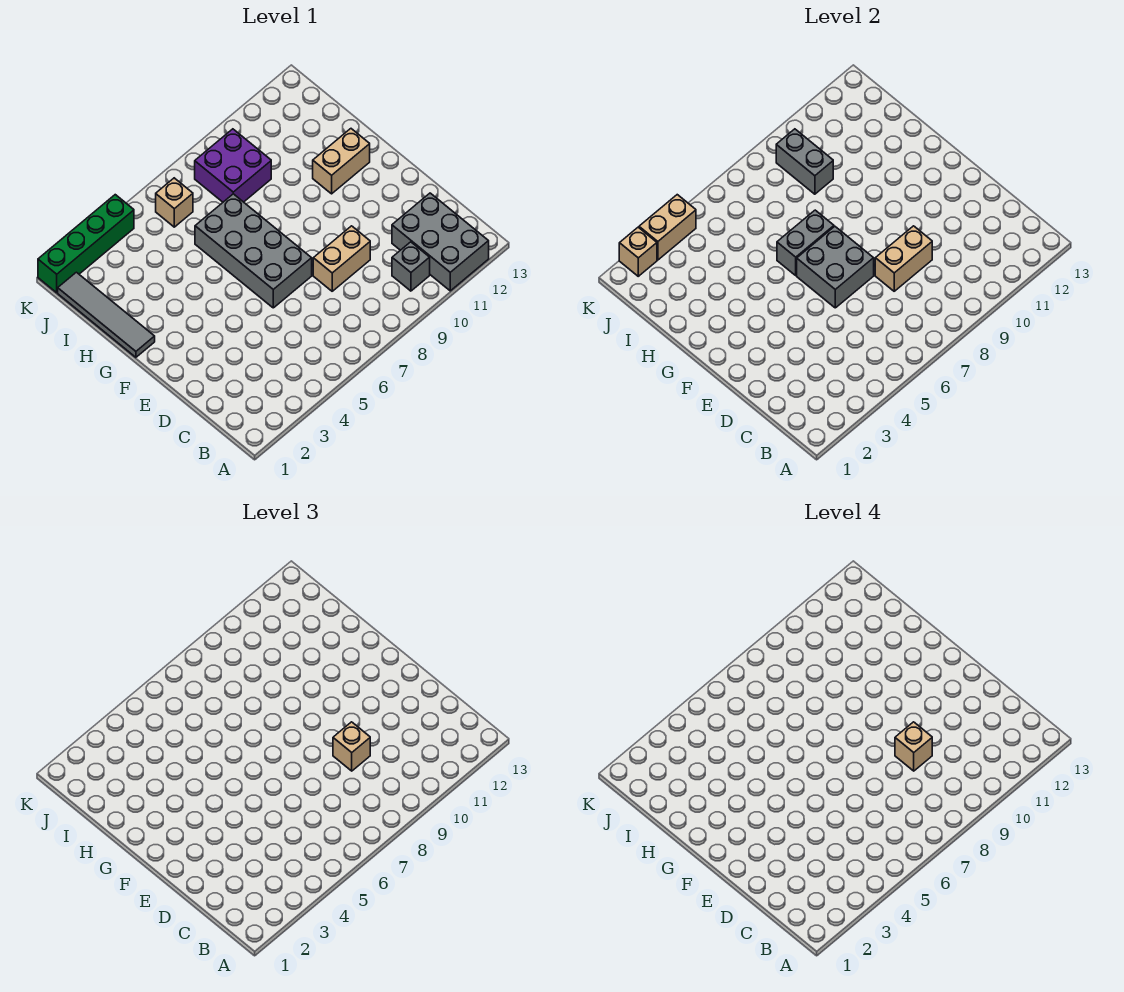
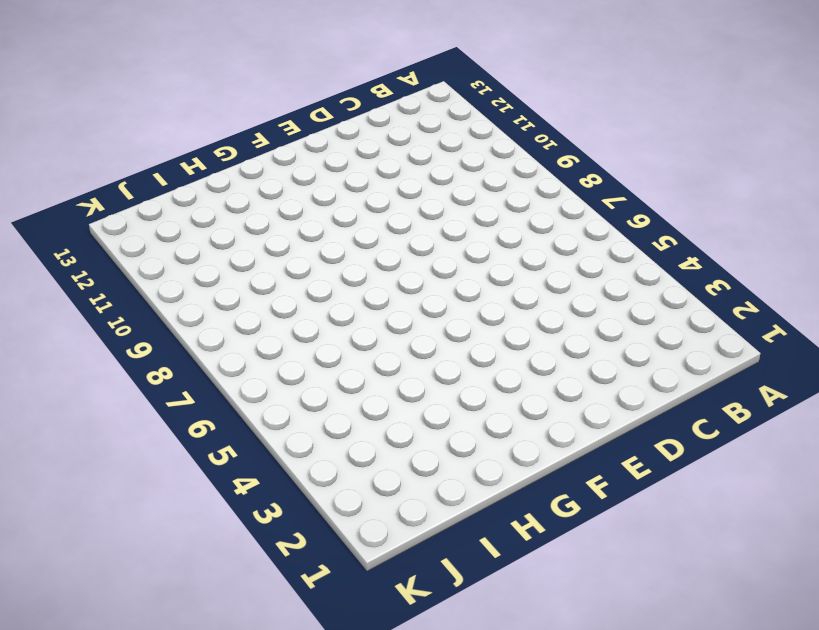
none -> grey 2x3 brick [392,193,489,291]
none -> grey 1x1 brick [392,242,430,291]
none -> tan 1x2 brick [313,226,370,291]

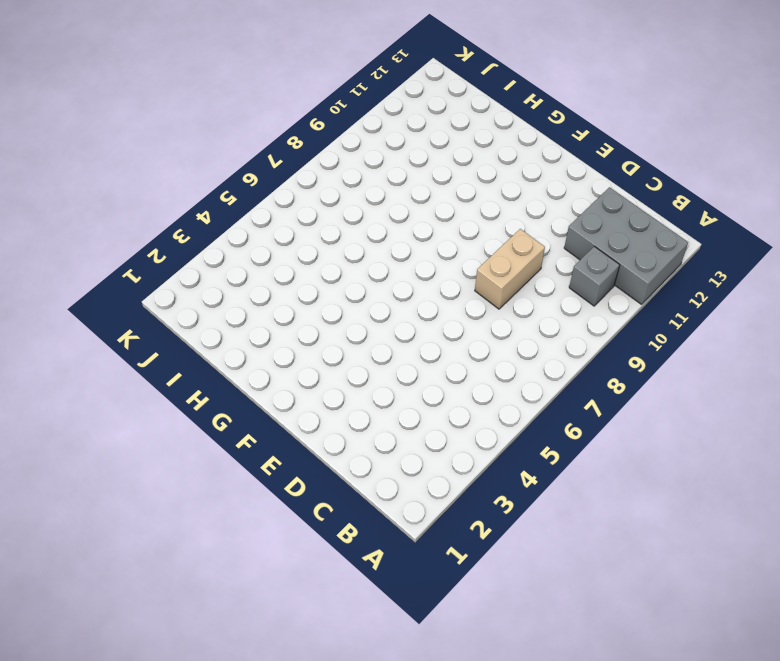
none -> grey 2x4 brick [195,194,312,308]
none -> grey 1x4 tile [58,272,155,357]
none -> tan 1x2 brick [313,129,370,194]

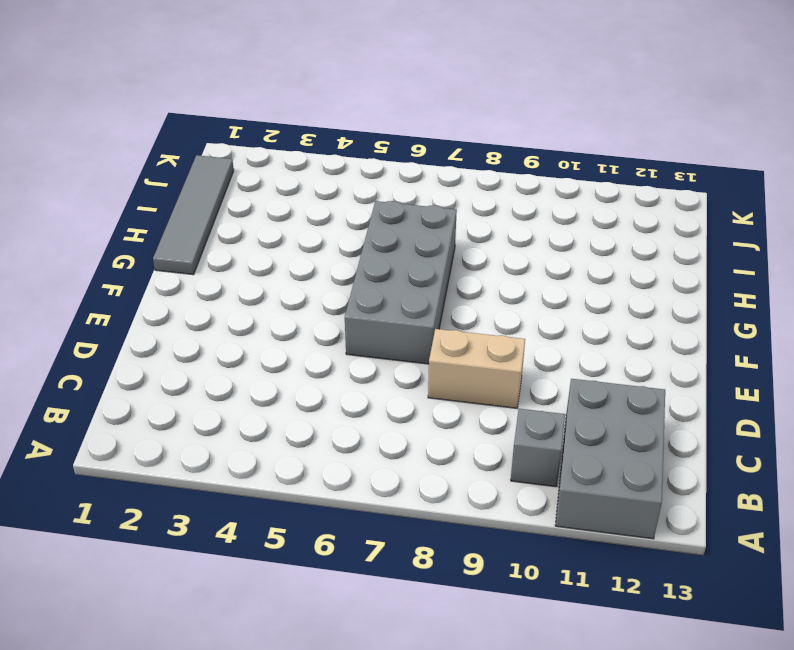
none -> tan 1x2 brick [313,129,370,194]
none -> purple 2x2 brick [195,129,271,202]
none -> tan 1x1 brick [156,178,193,227]

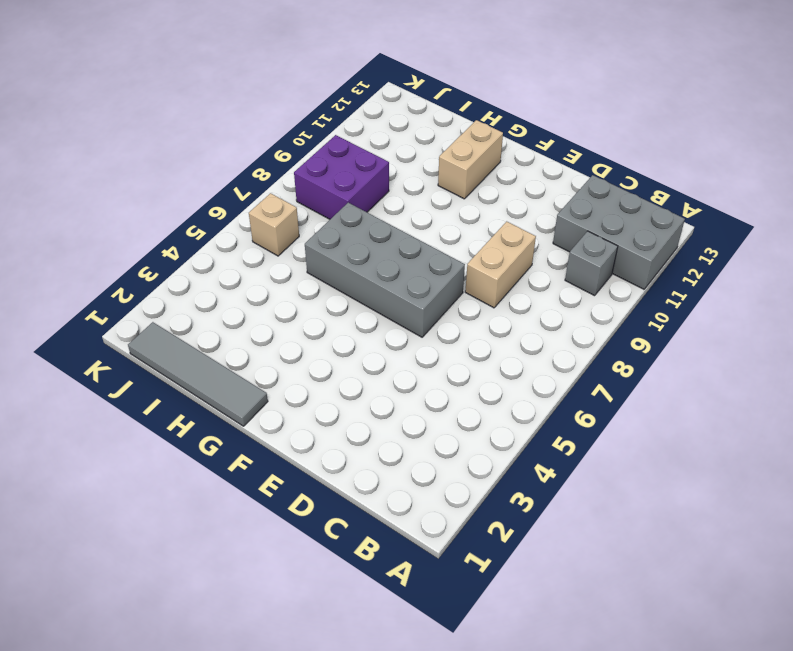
none -> green 1x4 brick [38,195,134,293]
none -> tan 1x2 brick [875,226,932,291]
none -> grey 2x2 brick [797,226,874,308]

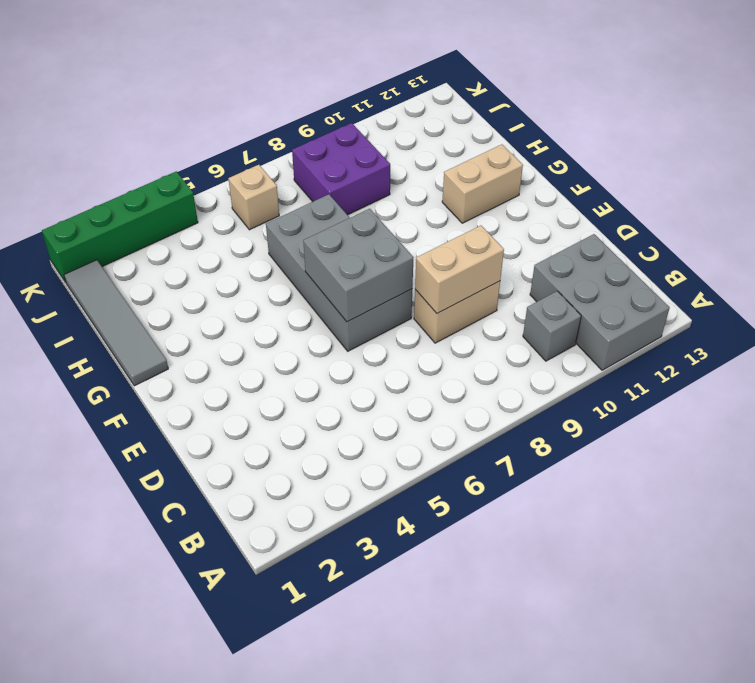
none -> grey 1x2 brick [777,210,834,275]
none -> grey 1x2 brick [776,129,833,194]
none -> tan 1x1 brick [619,227,657,276]

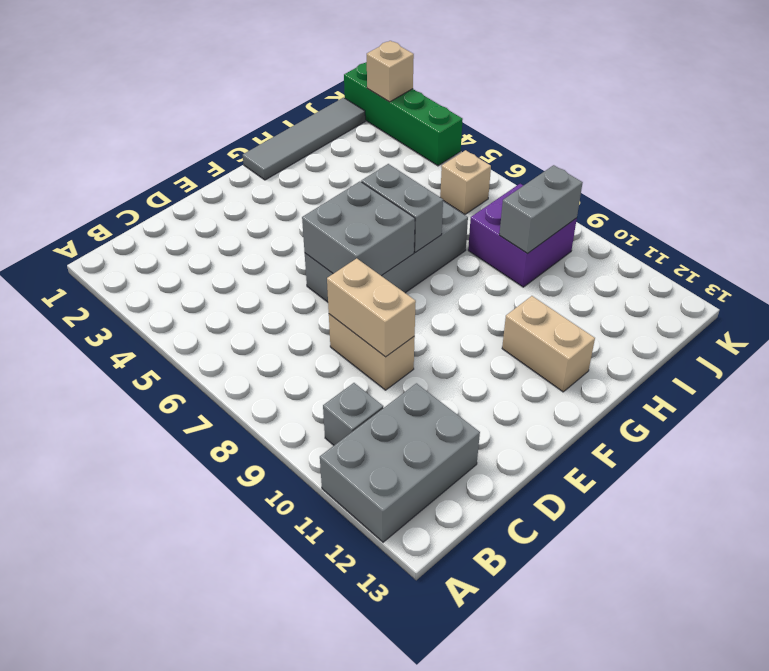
none -> tan 1x2 brick [639,195,696,260]
none -> tan 1x1 brick [333,722,370,771]
none -> tan 1x1 brick [895,722,932,771]

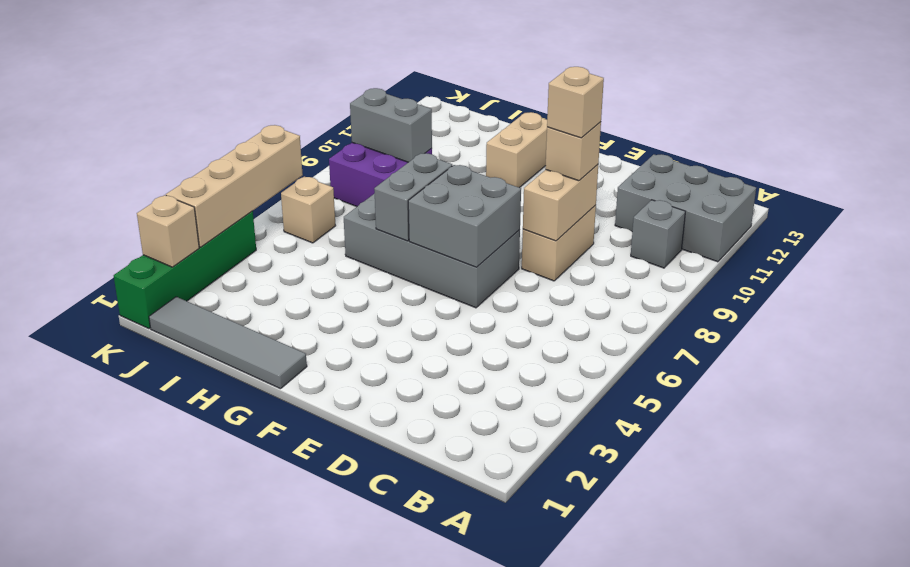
tan 1x4 brick [166,125,303,247] -> tan 1x2 brick [639,195,696,260]

